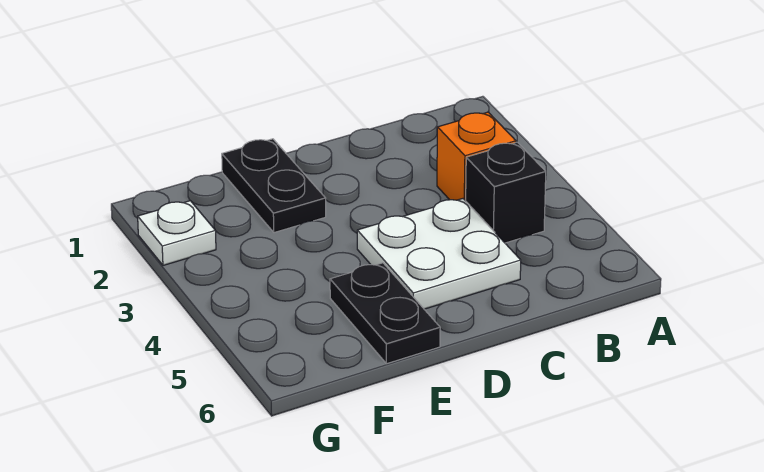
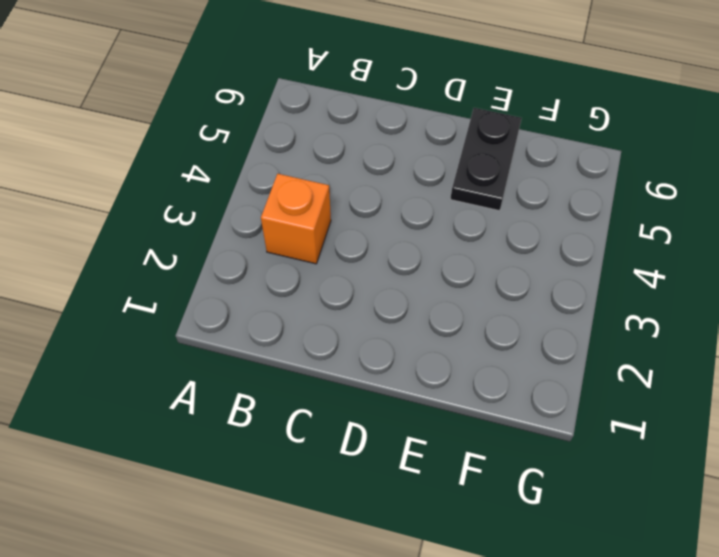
none -> black 1x1 brick [466,142,546,243]
none -> white 2x2 plate [357,199,521,309]

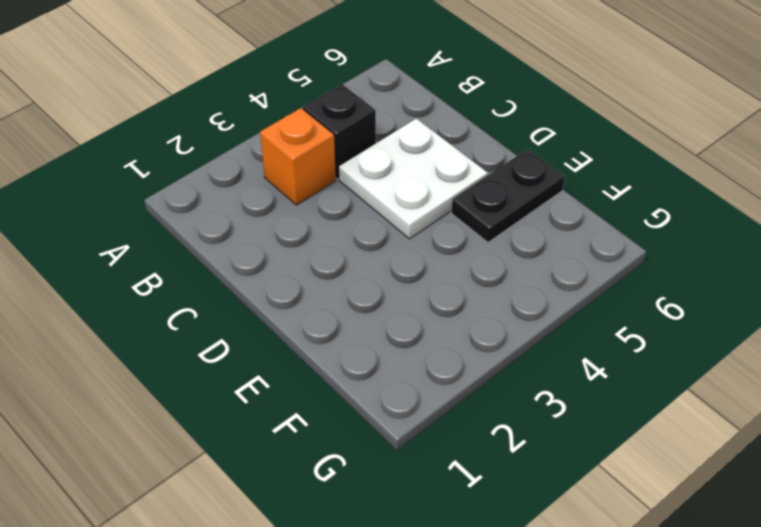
none -> black 1x2 plate [222,139,326,233]
none -> white 1x1 plate [138,201,216,265]

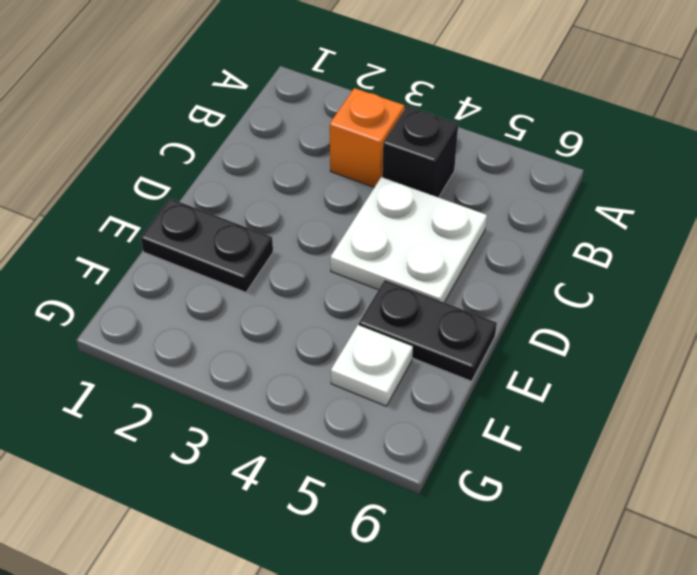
white 1x1 plate [331,325,413,406] -> white 1x1 plate moved to [138,201,216,265]

